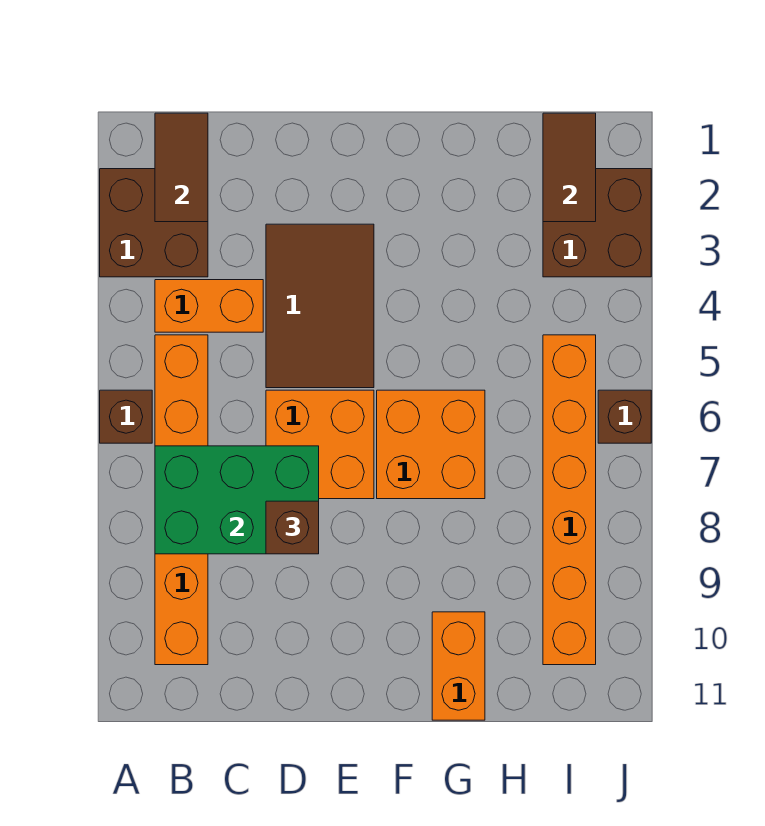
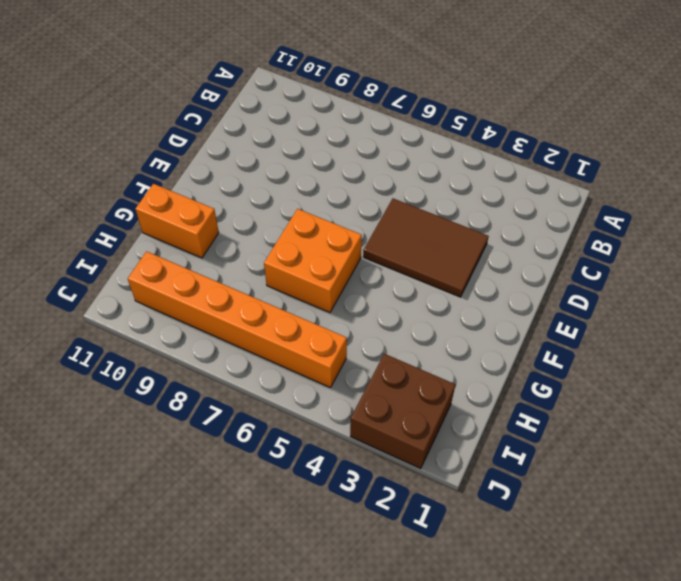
none -> brown 2x2 brick [100,169,208,277]
none -> brown 1x1 brick [100,390,152,443]
none -> orange 1x2 brick [155,280,263,332]

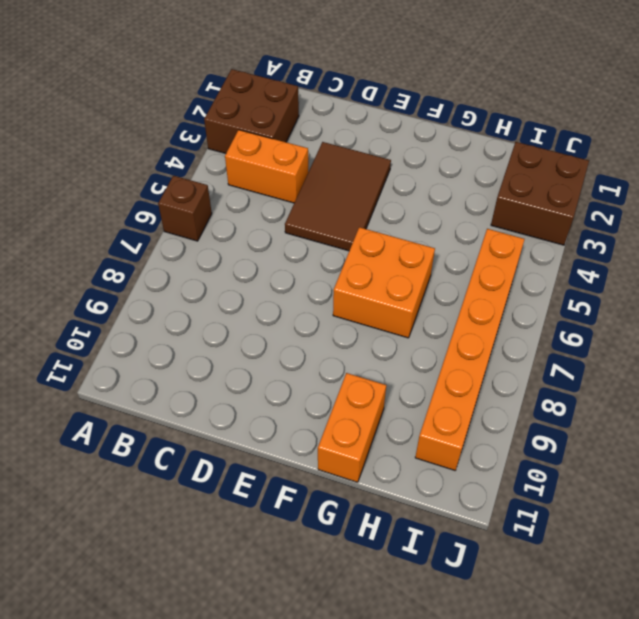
none -> orange 1x6 brick [155,335,208,665]
none -> orange 2x2 brick [266,390,374,499]
none -> brown 1x1 brick [598,390,651,443]

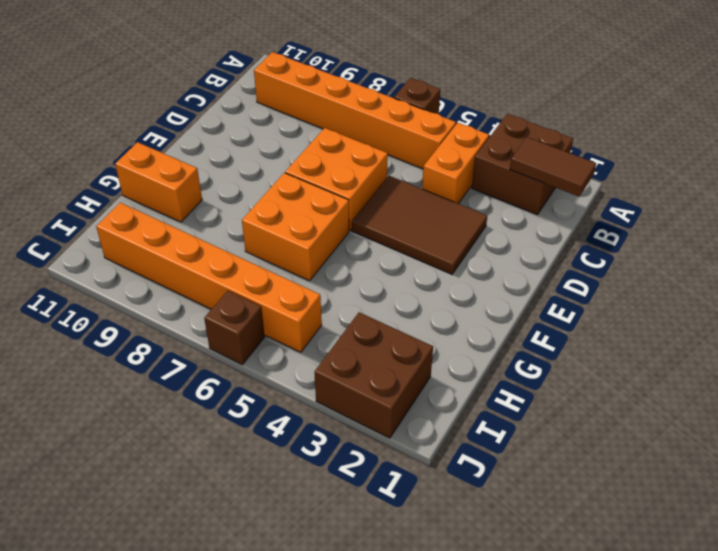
none -> green 2x3 brick [155,446,319,554]
none -> brown 1x2 tile [543,113,596,222]
none -> brown 1x1 brick [266,501,319,554]

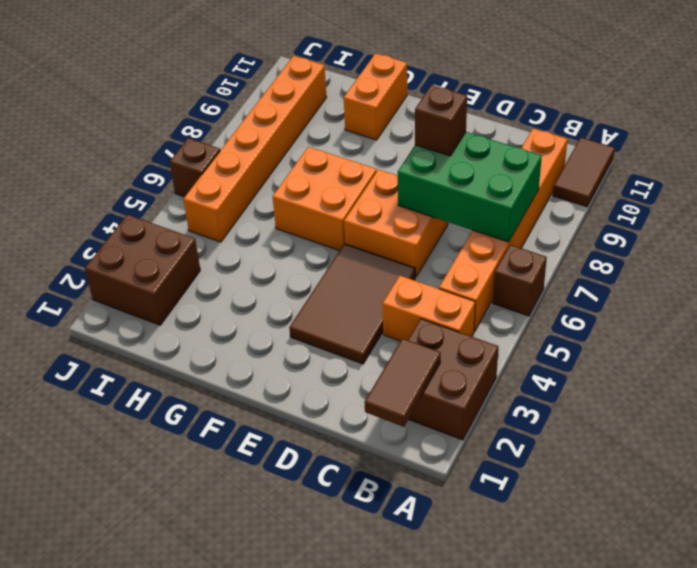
brown 1x2 tile [553,138,615,207] -> brown 1x2 tile moved to [543,113,596,222]

